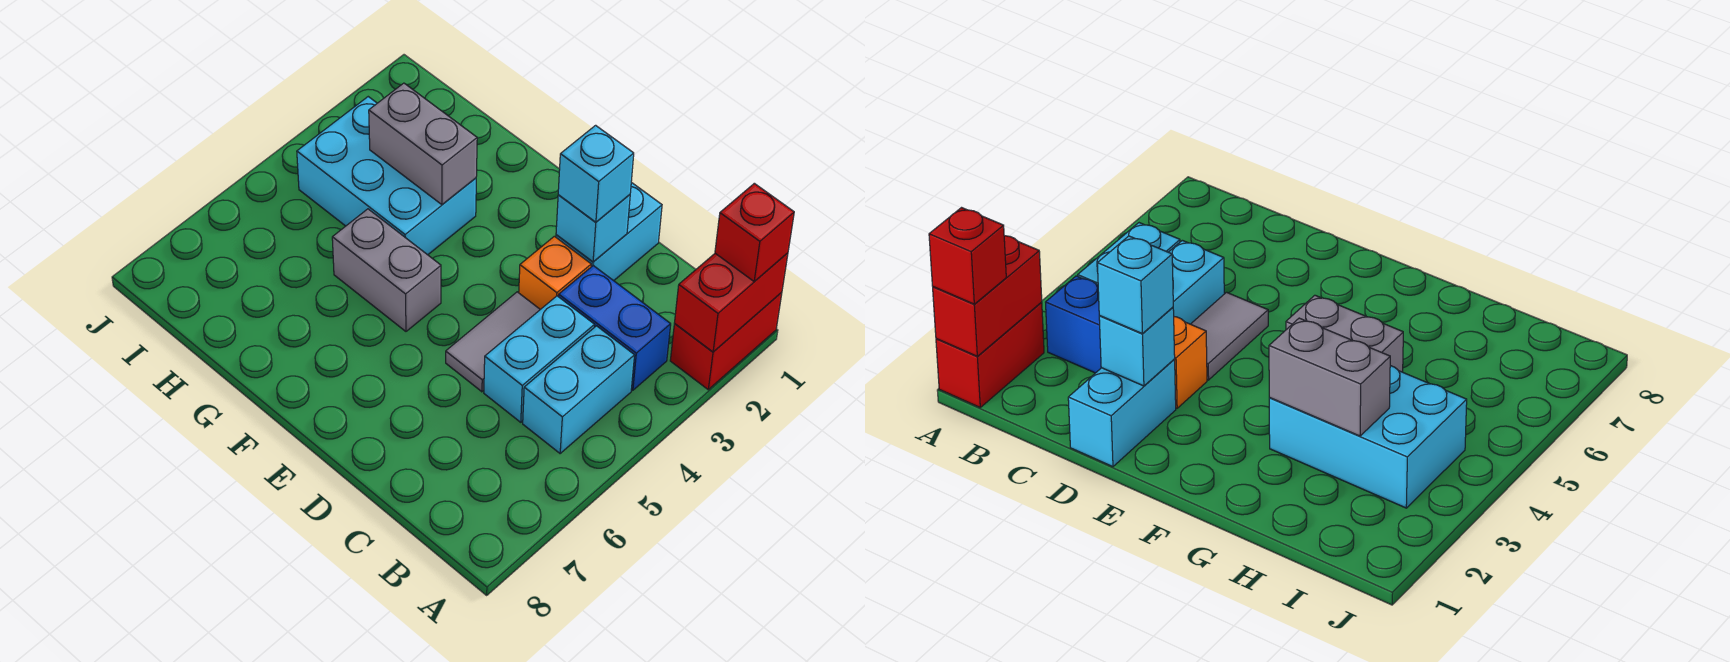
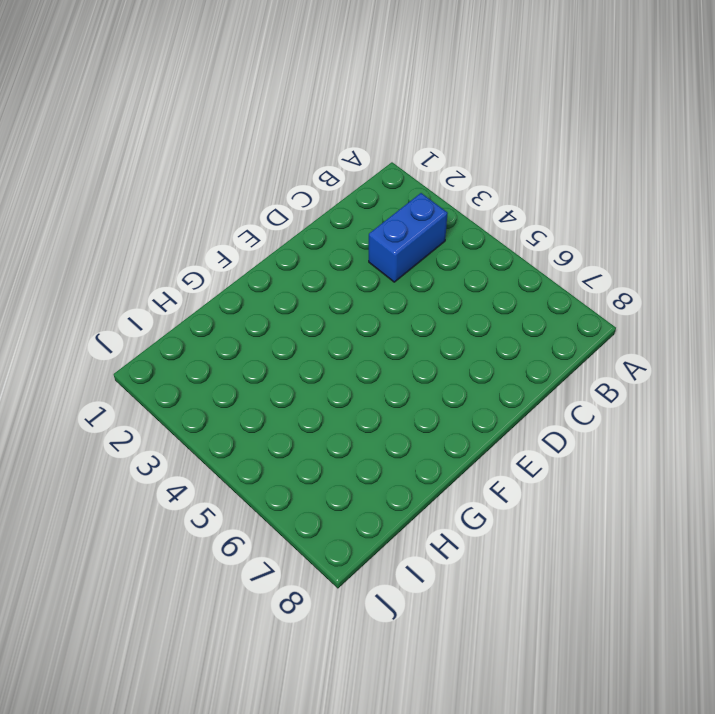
none -> red 1x2 brick [670,292,782,389]
none -> cyan 1x2 brick [523,326,635,453]
none -> cyan 1x2 brick [484,296,594,422]

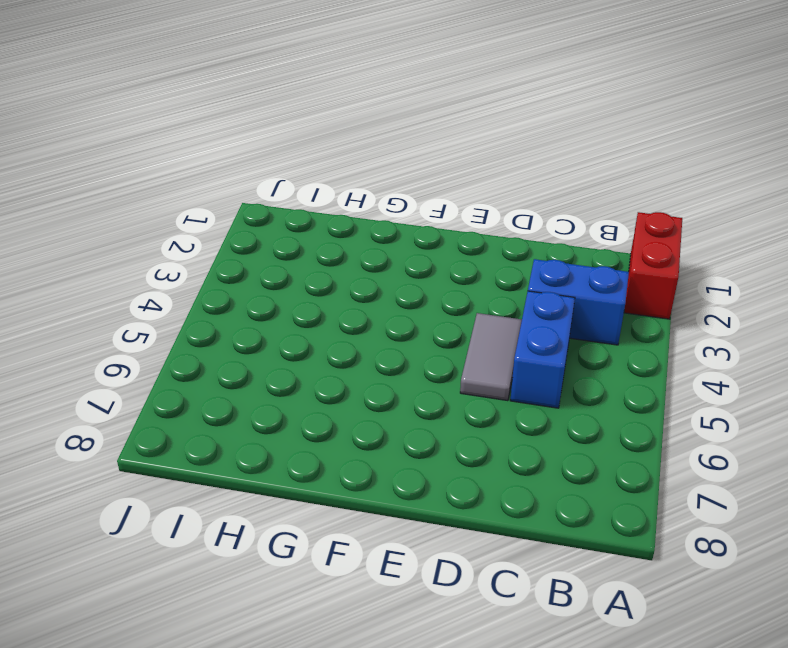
blue 1x2 brick [510,291,575,408] -> cyan 1x2 brick [484,296,594,422]
none -> cyan 1x2 brick [523,326,635,453]
none -> cyan 1x2 brick [556,182,662,281]
none -> orange 1x1 brick [519,236,591,309]

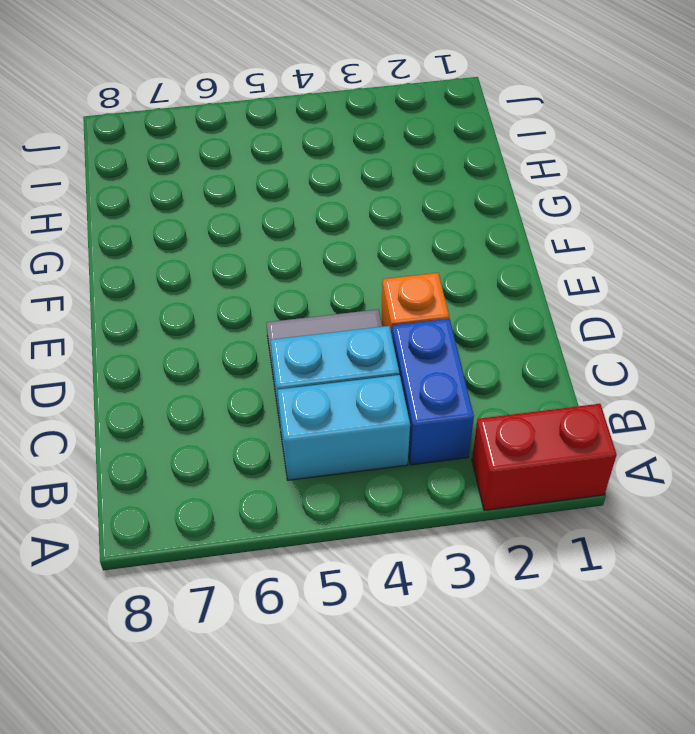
none -> cyan 1x2 brick [556,182,662,281]
none -> grey 1x2 brick [332,209,441,331]
none -> cyan 2x3 brick [297,97,476,255]

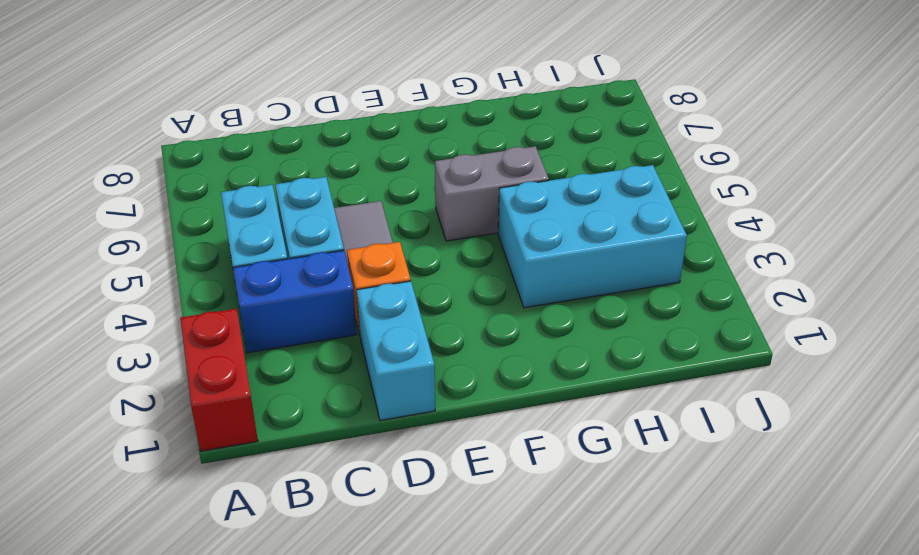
none -> red 1x2 brick [675,253,788,352]
none -> cyan 1x1 brick [556,195,630,262]
none -> grey 1x2 brick [369,83,477,205]

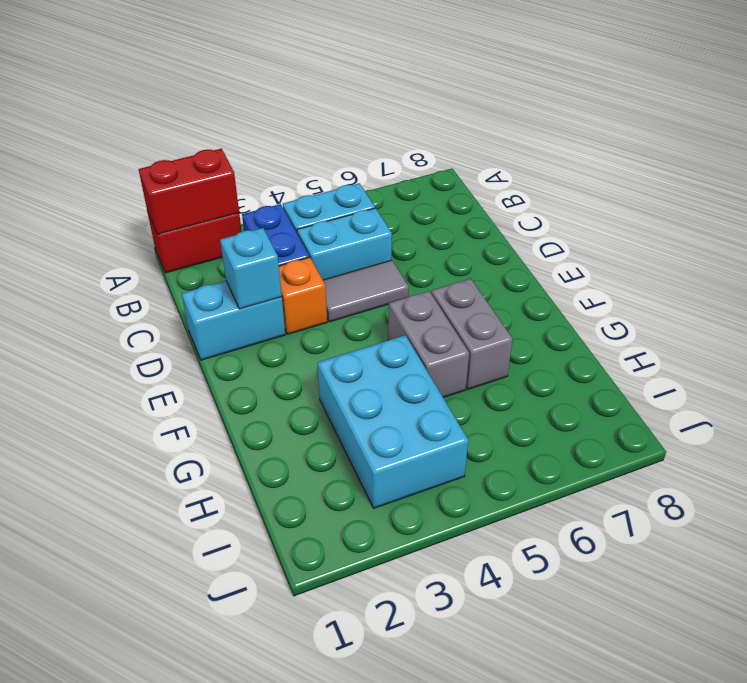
grey 1x2 brick [431,279,513,389] -> grey 1x2 brick moved to [369,83,477,205]
none -> red 1x1 brick [715,183,794,282]
none -> cyan 1x1 brick [558,125,634,222]

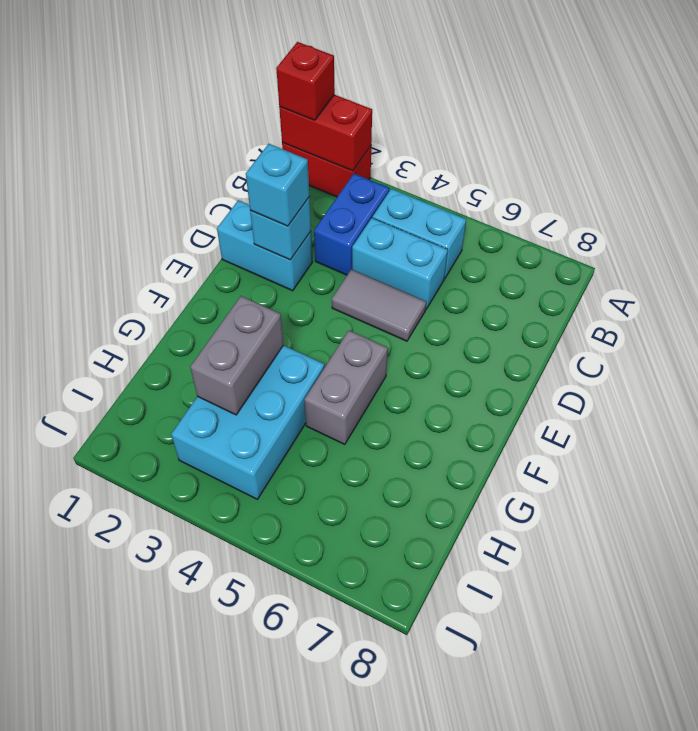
none -> orange 1x1 brick [519,236,591,309]

